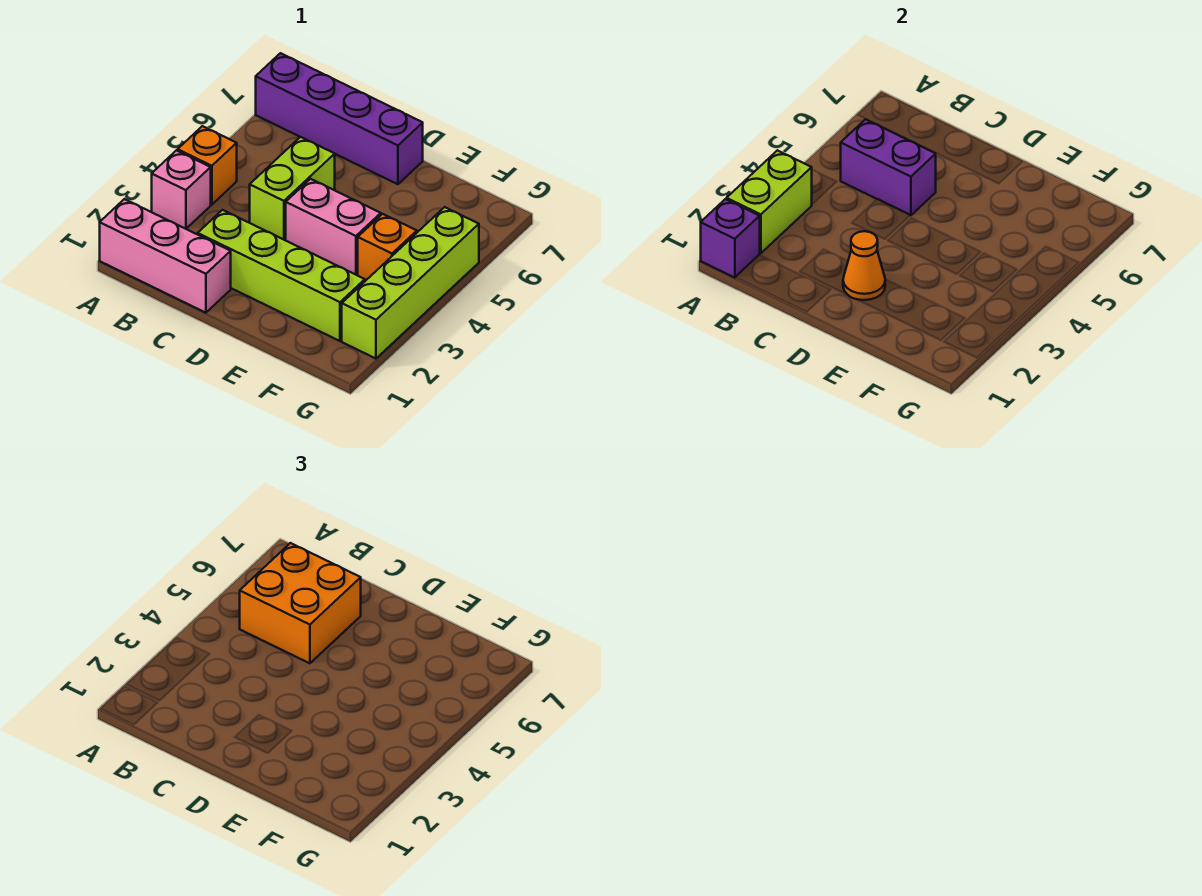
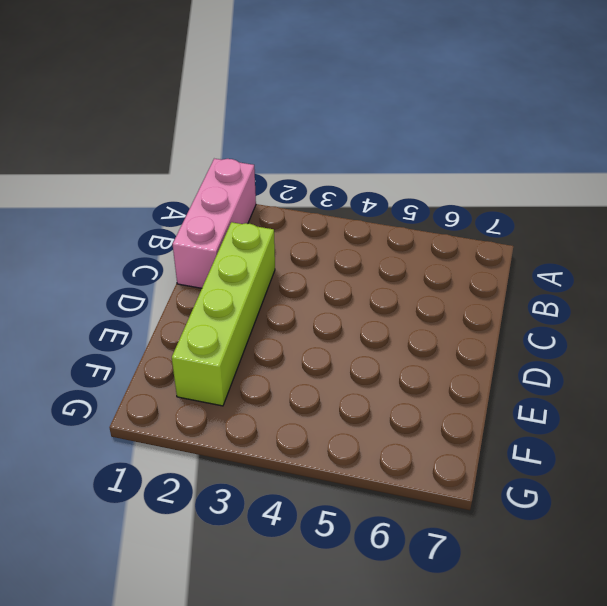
none -> pink 1x1 brick [152,150,211,229]
none -> orange 1x1 brick [178,126,237,205]
none -> purple 1x4 brick [256,53,423,184]

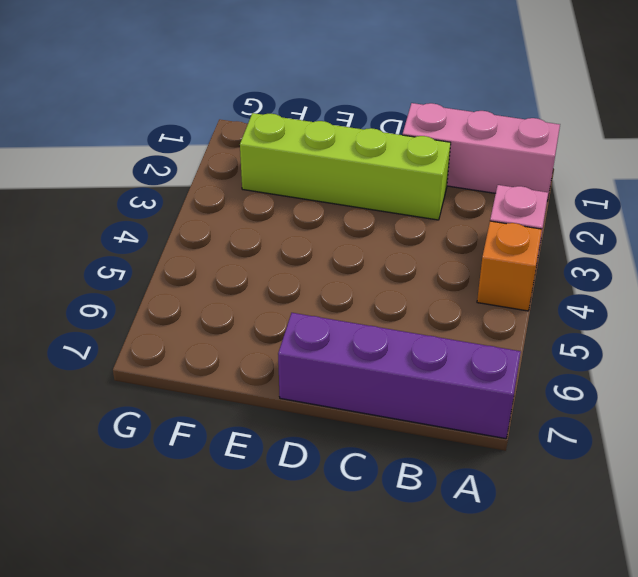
none -> lime 1x2 brick [250,137,335,240]
none -> pink 1x2 brick [286,179,381,275]
none -> orange 1x1 brick [358,214,417,280]

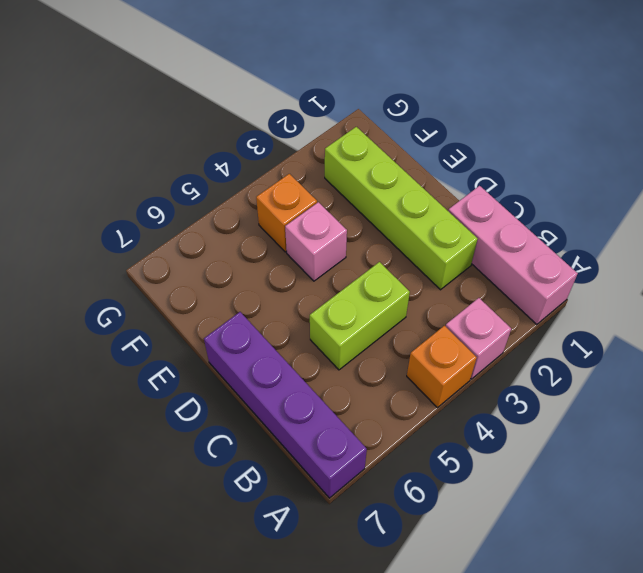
pink 1x1 brick [285,202,347,281] -> pink 1x2 brick [286,179,381,275]
none -> lime 1x4 brick [342,207,479,359]
none -> purple 1x1 brick [701,199,760,278]
none -> lime 1x2 brick [727,150,812,253]

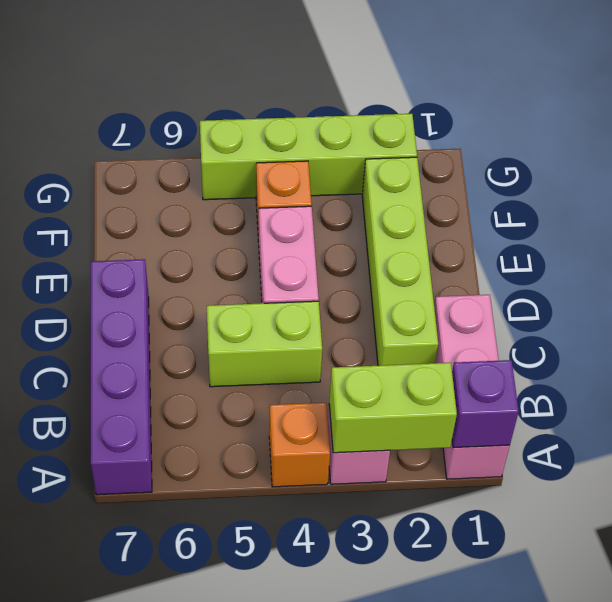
none -> purple 1x2 brick [841,119,936,215]
none -> orange 1x1 cone [843,231,885,300]
none -> orange 2x2 brick [240,543,361,663]

